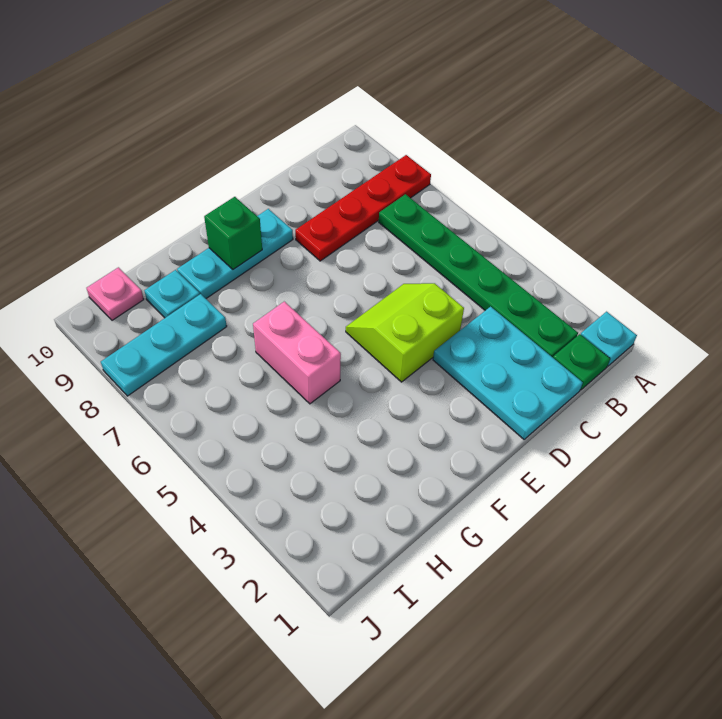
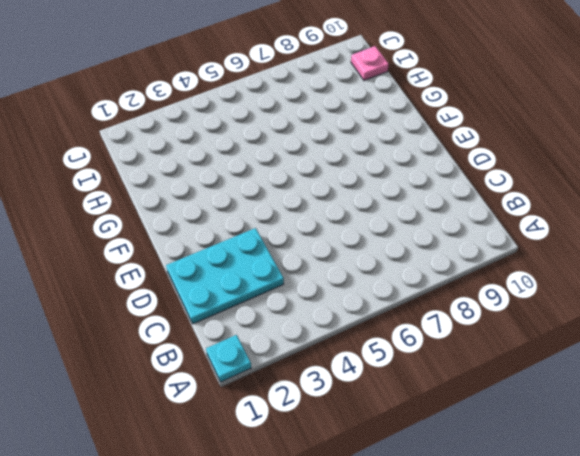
none -> red 1x4 plate [295,155,431,261]
none -> green 1x1 plate [553,334,610,390]
none -> green 1x6 plate [379,194,578,357]

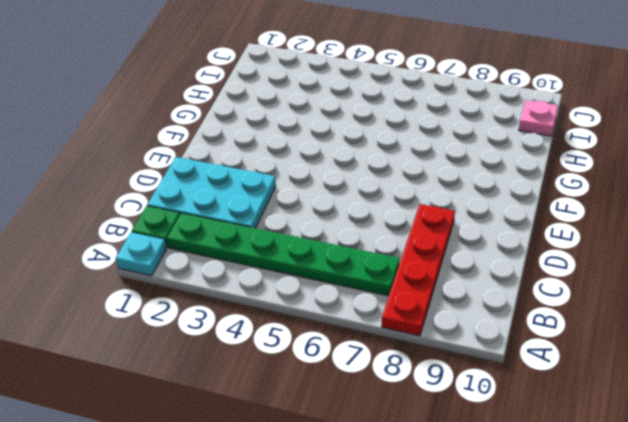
none -> lime 2x2 slope [346,283,464,382]
none -> cyan 1x3 plate [177,209,293,298]
none -> pink 1x2 brick [253,302,341,404]

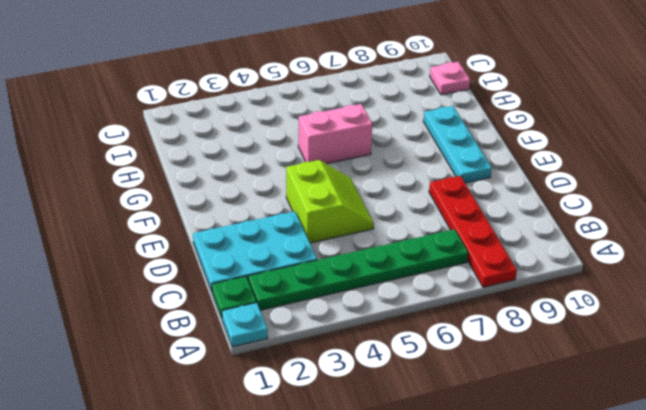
none -> cyan 1x3 plate [101,294,227,396]
none -> cyan 1x1 plate [144,270,200,318]
none -> green 1x1 brick [204,197,262,269]

